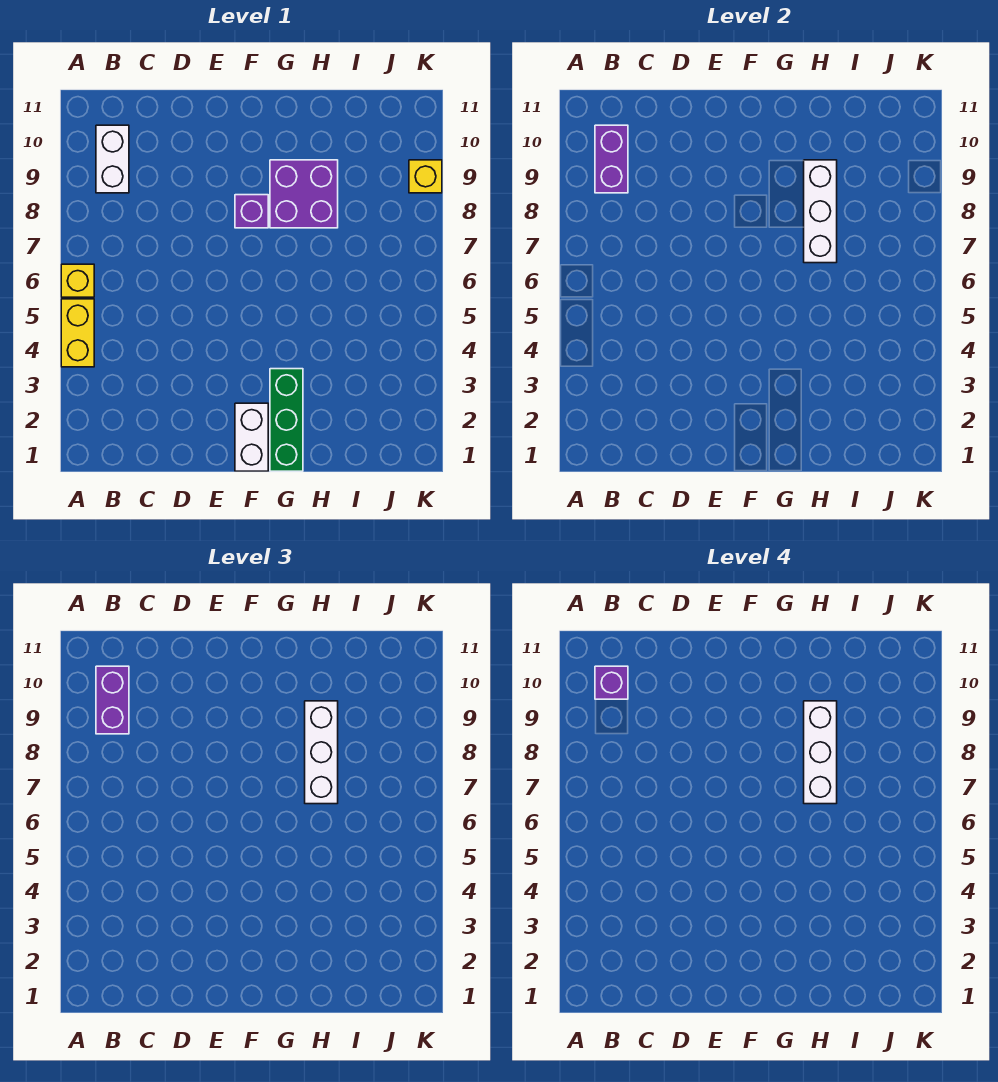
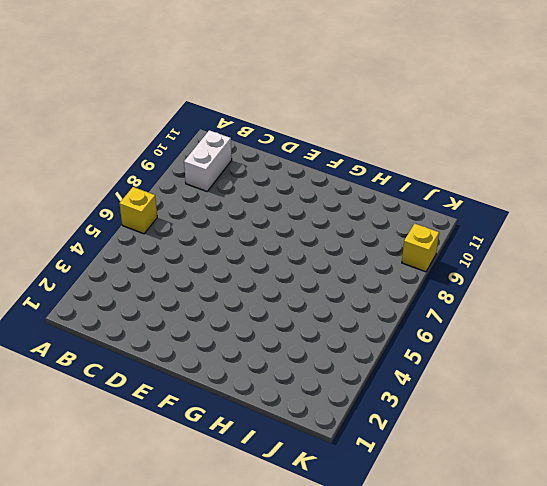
none -> yellow 1x2 brick [61,299,94,367]
none -> white 1x2 brick [235,403,268,471]
none -> purple 1x1 brick [235,195,268,228]

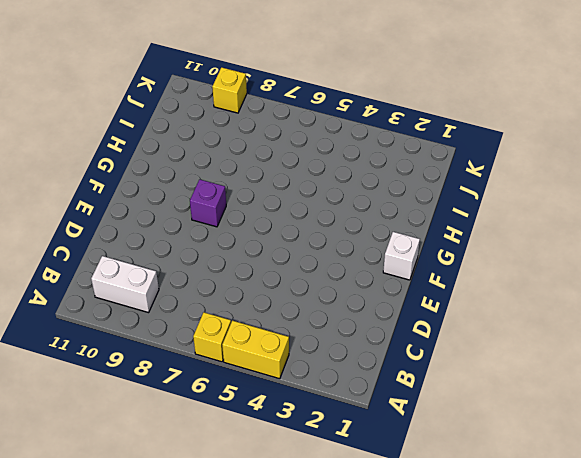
white 1x1 brick [383,232,420,280] -> white 1x2 brick [235,403,268,471]
none -> green 1x3 brick [270,369,303,471]
none -> purple 2x2 brick [270,160,338,228]
none -> purple 1x2 brick [595,125,628,193]

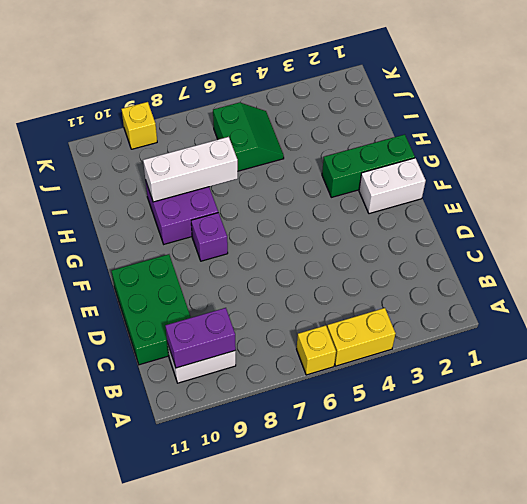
green 2x3 brick [112,254,191,365] -> none
green 2x2 slope [213,102,284,171] -> none
none -> purple 1x2 brick [96,666,129,734]
none -> white 1x3 brick [305,701,338,804]
none -> purple 1x1 brick [595,666,628,699]

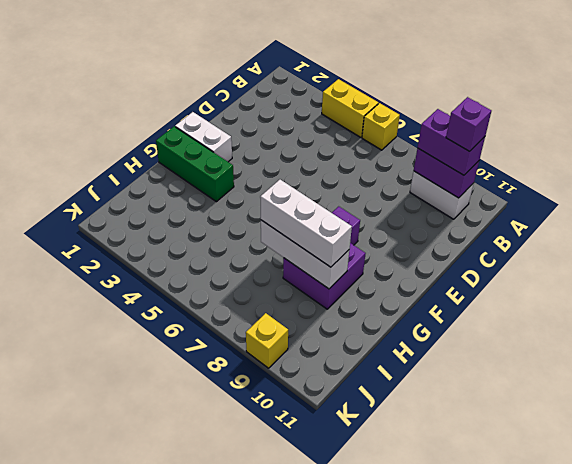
none -> white 1x3 brick [804,701,837,804]

